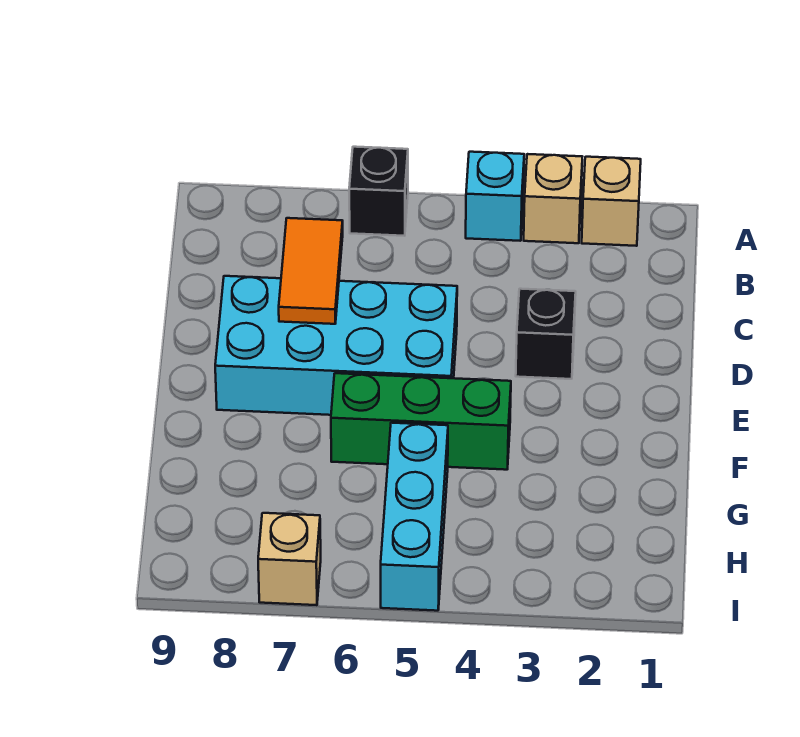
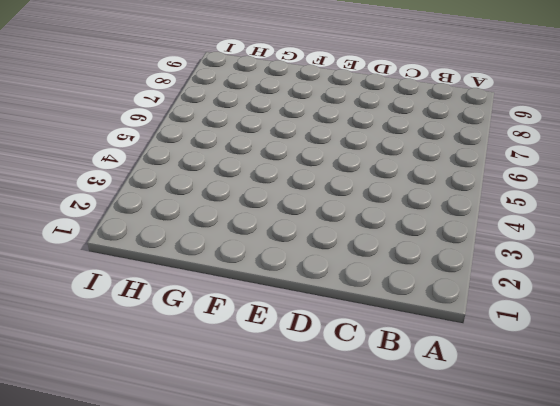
none -> tan 1x1 brick [582,157,641,246]
none -> tan 1x1 brick [524,154,582,243]

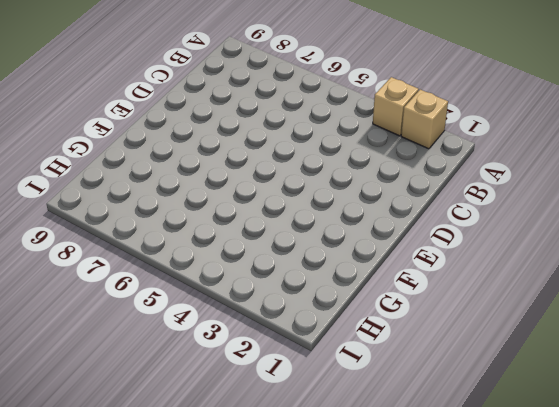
none -> cyan 1x1 brick [466,152,524,241]
none -> black 1x1 brick [349,147,408,236]

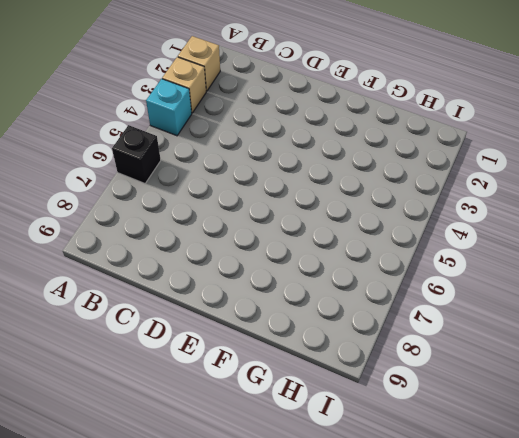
none -> black 1x1 brick [516,289,576,379]
none -> cyan 2x4 brick [215,276,457,415]

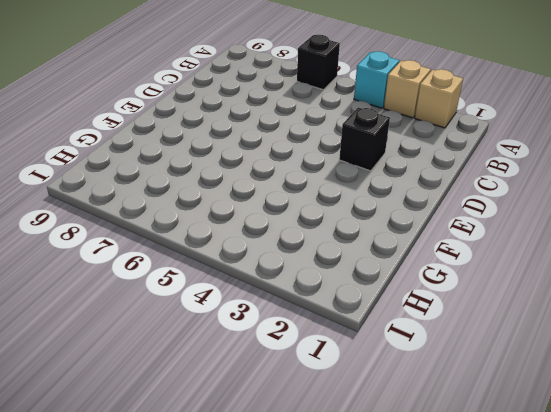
none -> cyan 2x4 brick [215,276,457,415]
none -> green 1x3 brick [331,373,511,470]

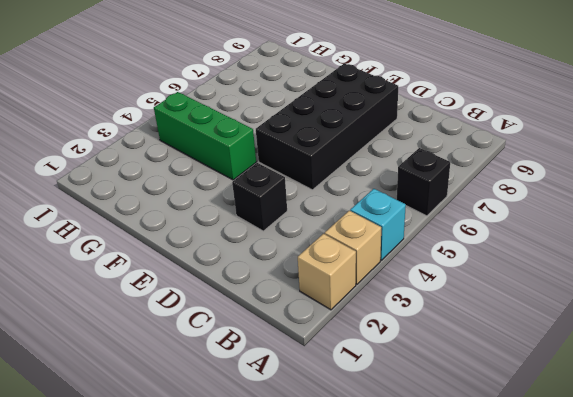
black 2x4 brick [256,63,398,190] -> cyan 2x4 brick [215,276,457,415]
green 1x3 brick [154,92,256,180] -> green 1x3 brick turned to [331,373,511,470]
none -> cyan 1x3 brick [381,423,448,611]
none -> tan 1x1 brick [258,513,321,605]

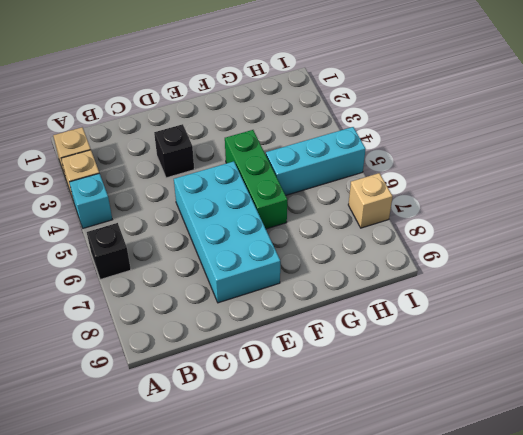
none -> orange 1x2 tile [279,218,343,324]

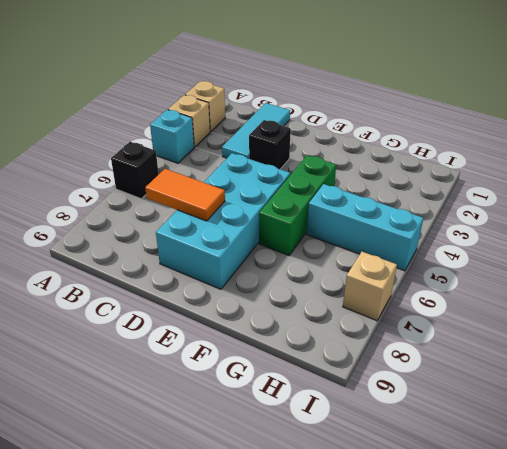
cyan 1x3 tile [222,103,290,159] -> none

